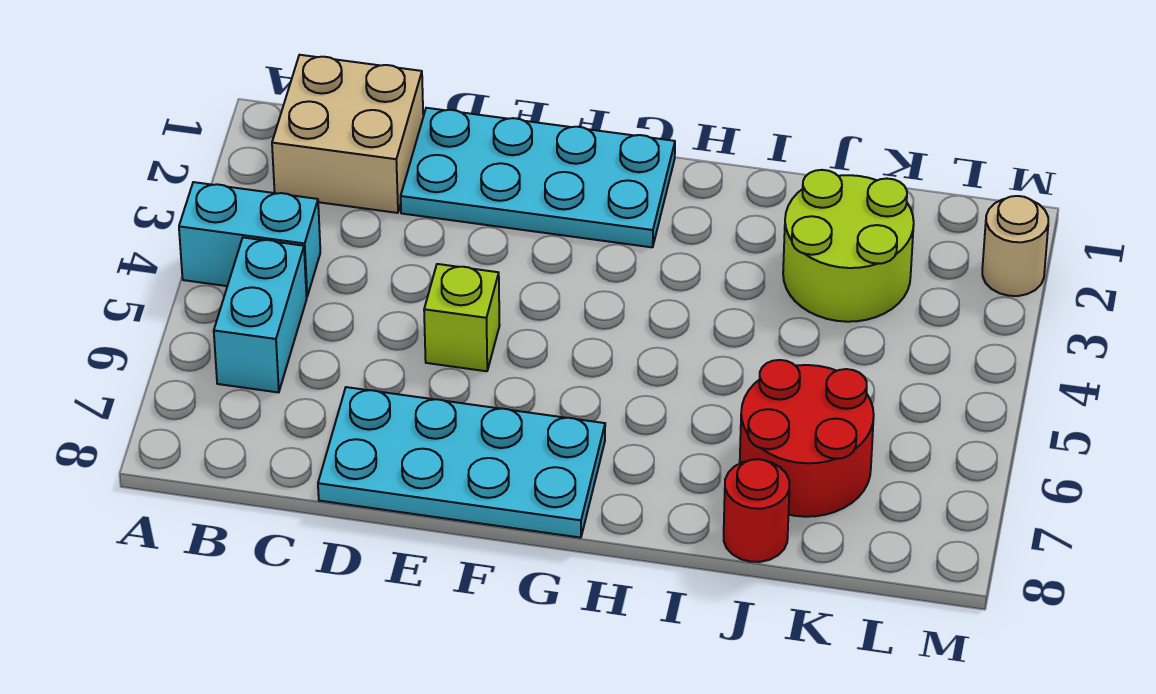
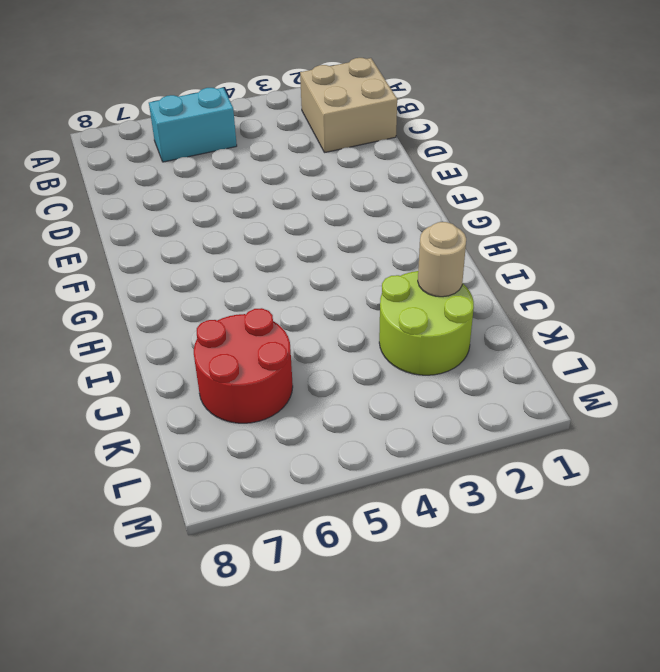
tan 1x1 round brick [418,222,466,297] -> tan 1x1 round brick moved to [982,196,1048,296]
none -> cyan 1x2 brick [179,182,320,297]
none -> cyan 2x4 plate [401,108,675,247]

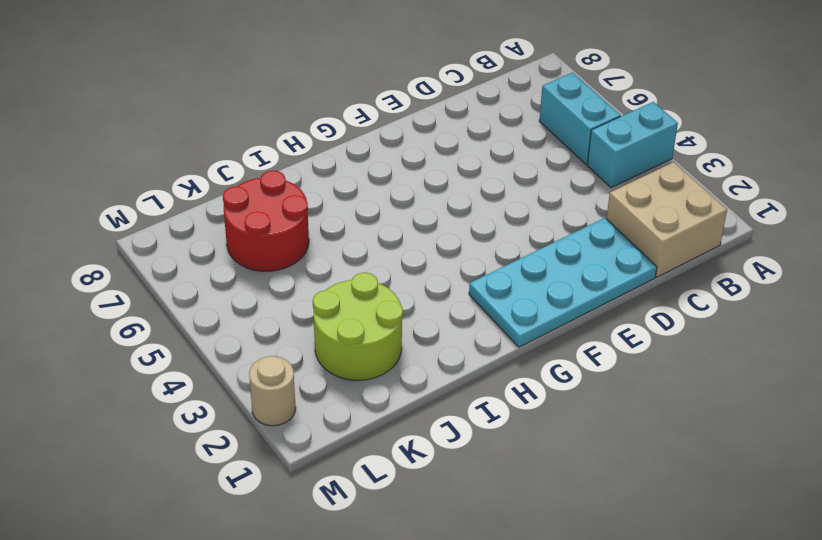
none -> cyan 2x4 plate [318,387,605,538]
none -> lime 1x1 brick [424,264,500,371]

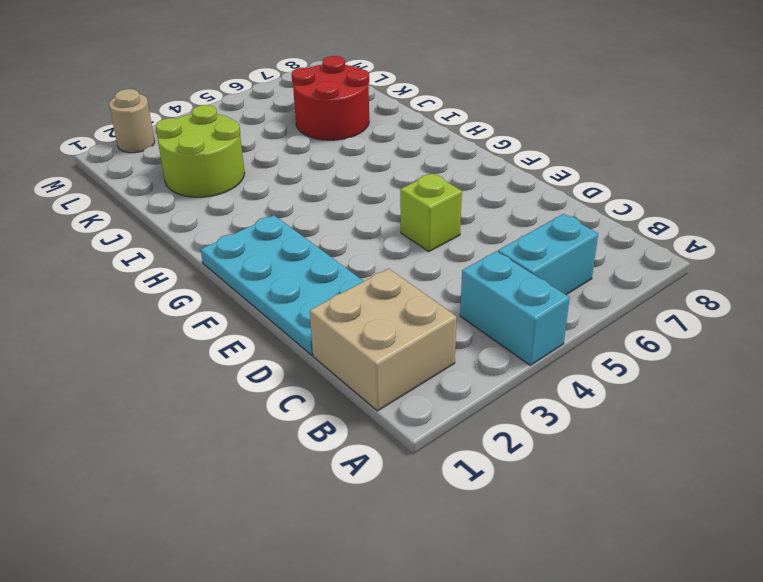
none -> cyan 2x4 plate [318,387,605,538]
none -> red 1x1 round brick [724,459,789,562]

